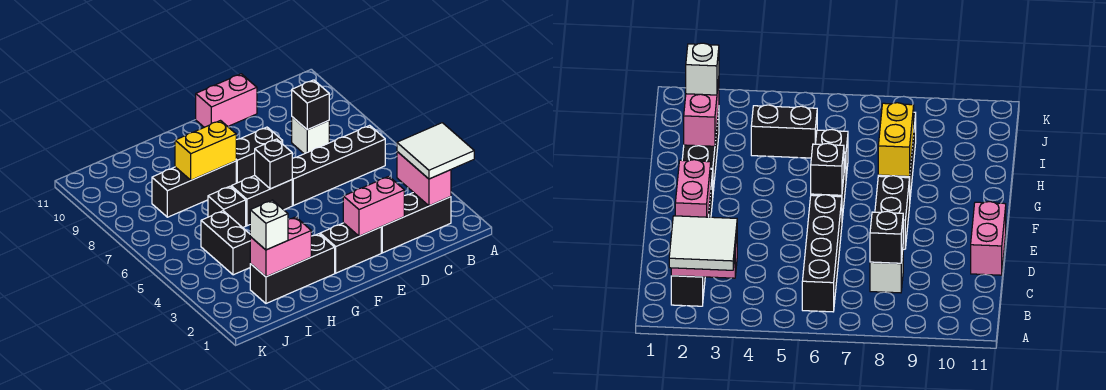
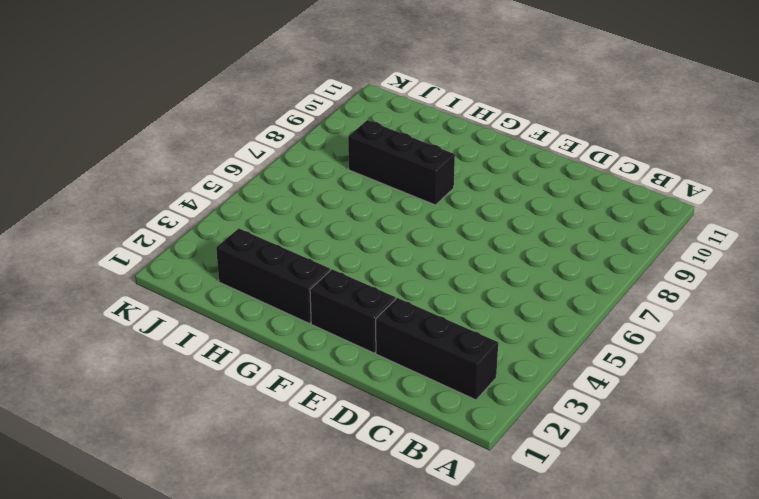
none -> black 1x4 brick [292,125,385,206]
none -> white 1x1 brick [292,117,329,154]
none -> pink 1x2 brick [196,74,257,127]

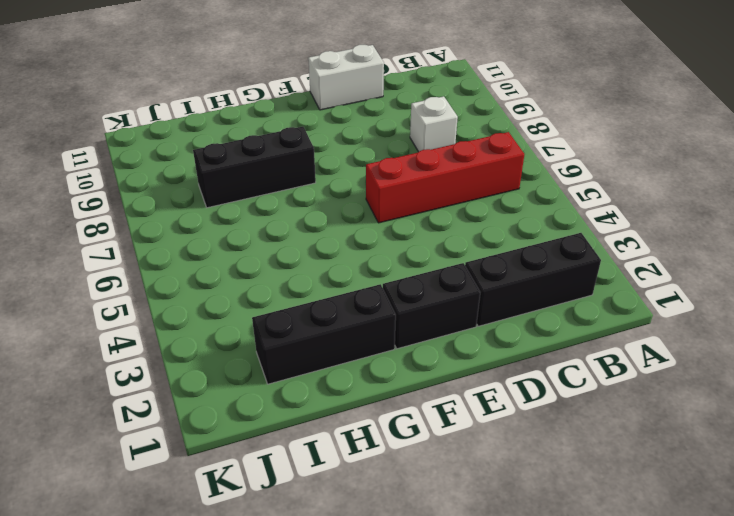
red 1x4 brick [366,132,524,223] -> black 1x4 brick [292,125,385,206]
white 1x2 brick [308,45,384,110] -> pink 1x2 brick [196,74,257,127]
none -> black 1x2 brick [236,127,283,183]
none -> black 1x2 brick [231,176,292,226]
none -> black 1x1 brick [208,186,246,228]

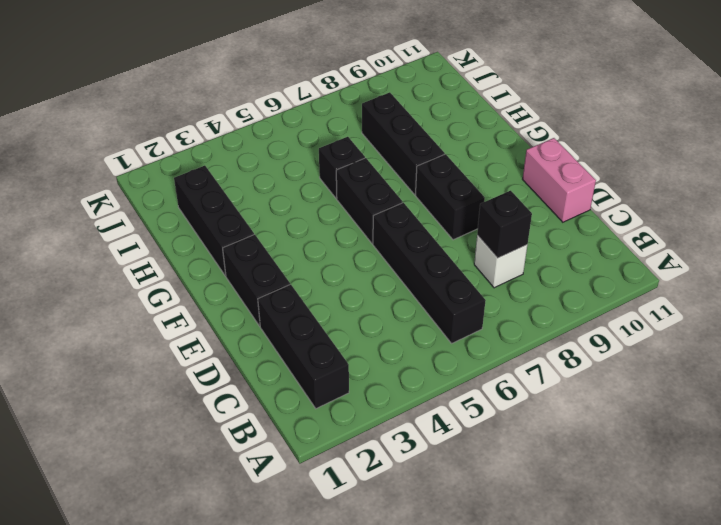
none -> black 1x2 brick [201,211,250,275]
none -> pink 1x2 brick [397,152,451,206]
none -> pink 1x2 brick [343,176,404,236]

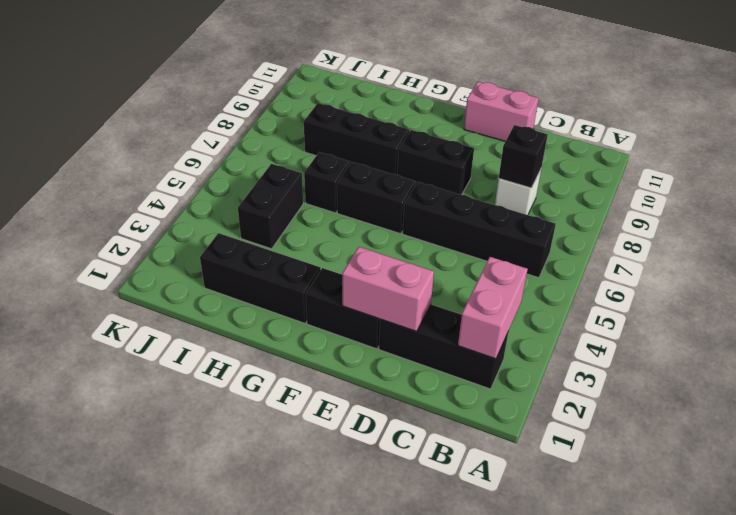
none -> black 1x1 brick [255,139,292,189]
none -> yellow 1x2 brick [175,121,236,180]
none -> pink 1x2 brick [250,217,311,277]

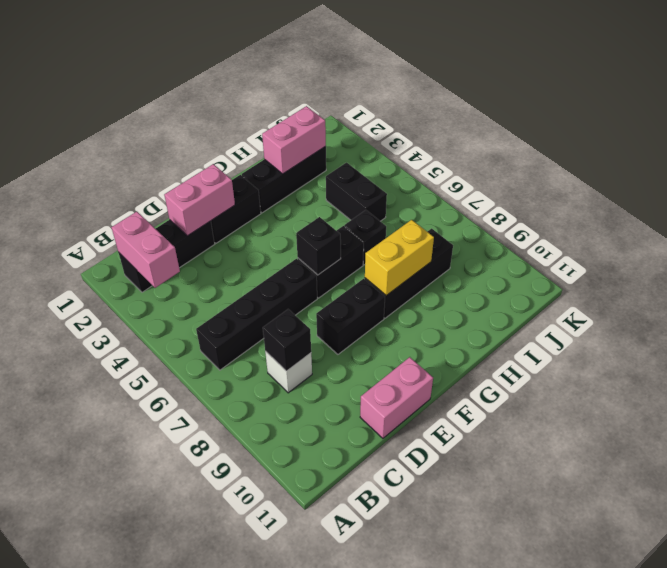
none -> white 2x2 tile [397,123,474,179]
none -> white 1x1 brick [250,200,288,250]

